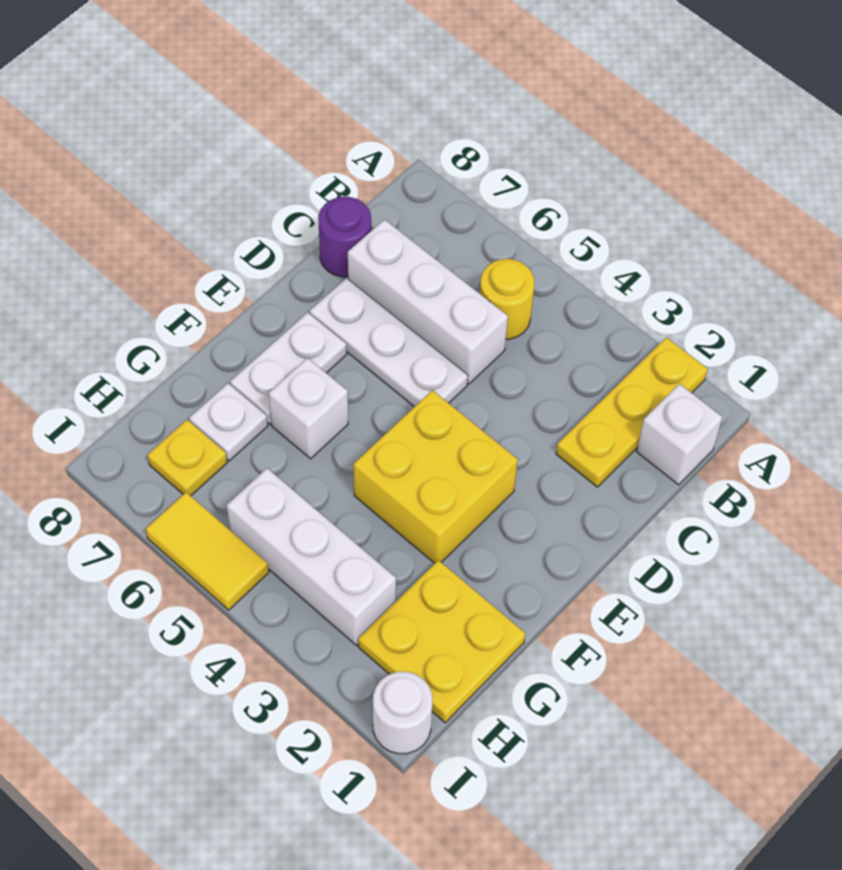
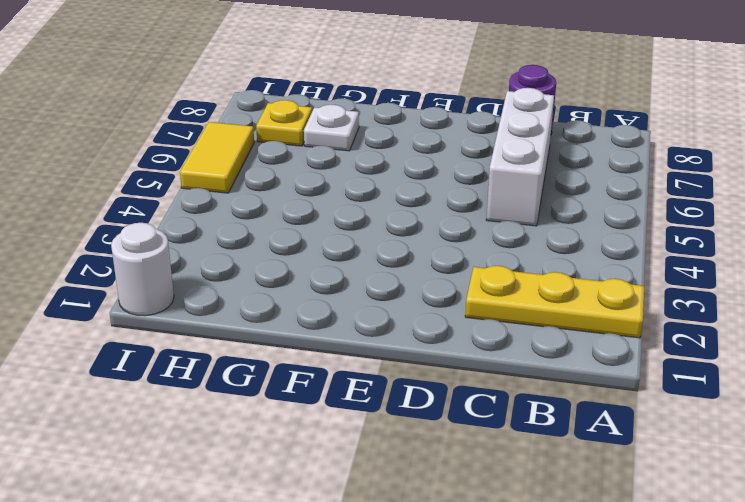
none -> white 1x1 brick [637,384,722,485]
none -> yellow 1x1 round brick [480,259,534,339]
none -> white 1x3 plate [310,278,468,407]

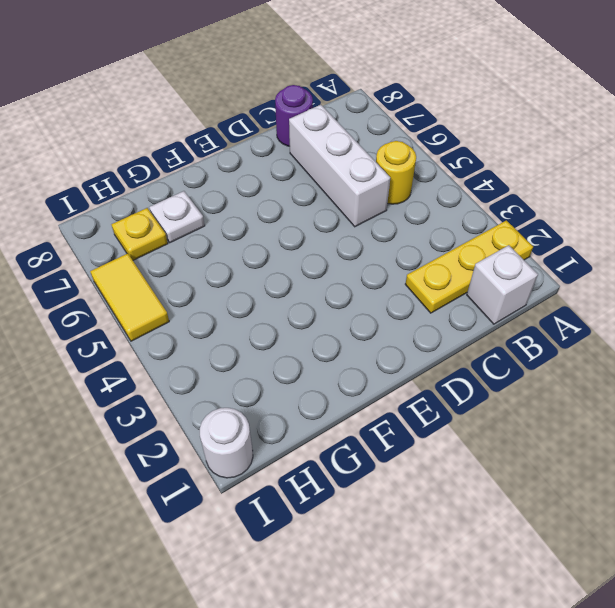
none -> white 1x3 plate [310,278,468,407]
none -> yellow 2x2 brick [354,390,518,563]
none -> white 1x2 plate [230,312,347,424]

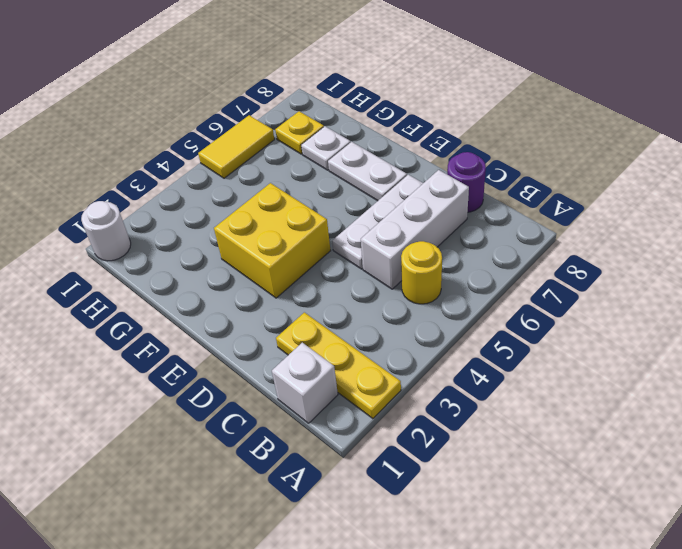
none -> white 1x1 brick [269,358,348,459]
none -> yellow 2x2 plate [358,560,525,723]
none -> white 1x3 brick [227,468,396,645]

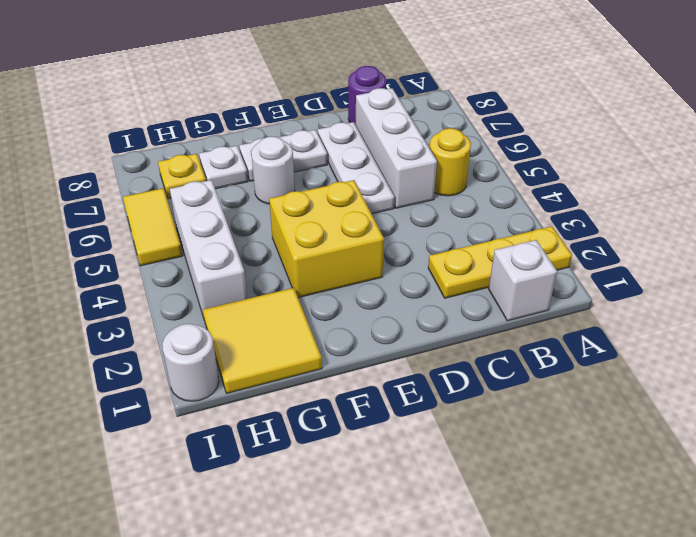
white 1x1 round brick [251,137,295,204] -> white 1x1 brick [269,358,348,459]
yellow 2x2 tile [203,288,322,393] -> yellow 2x2 plate [358,560,525,723]

